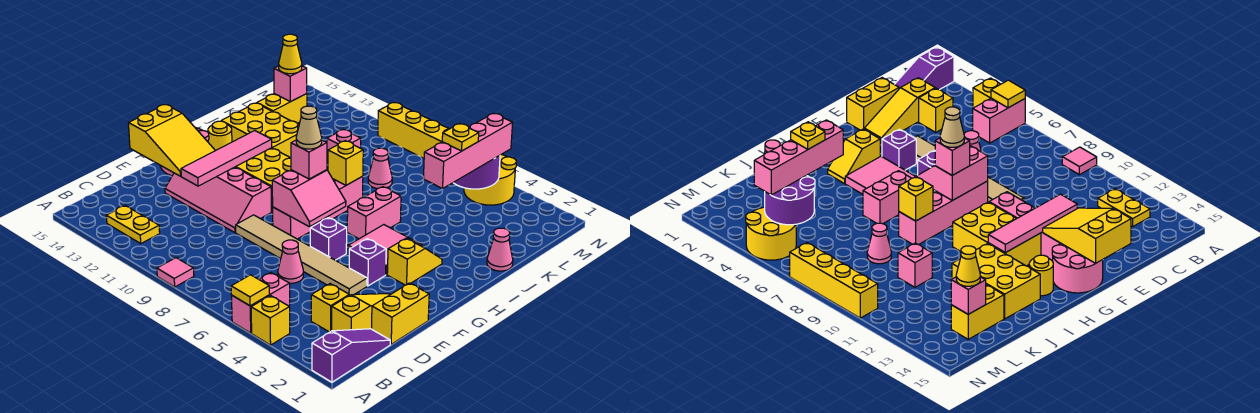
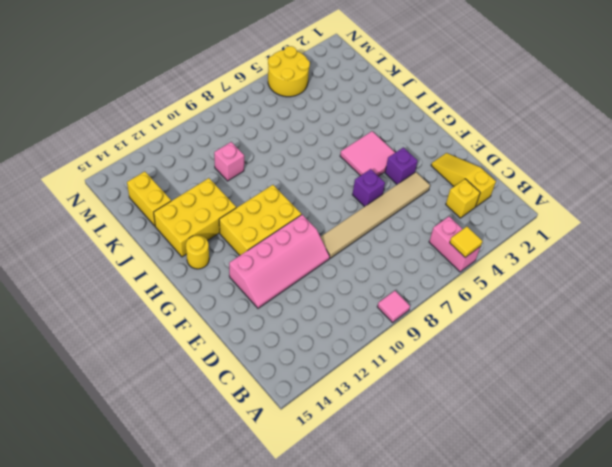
none -> purple 1x3 slope [312,329,390,382]
none -> yellow 1x1 brick [251,296,290,345]
none -> yellow 1x2 plate [106,206,160,243]
none -> yellow 1x2 brick [372,283,429,344]

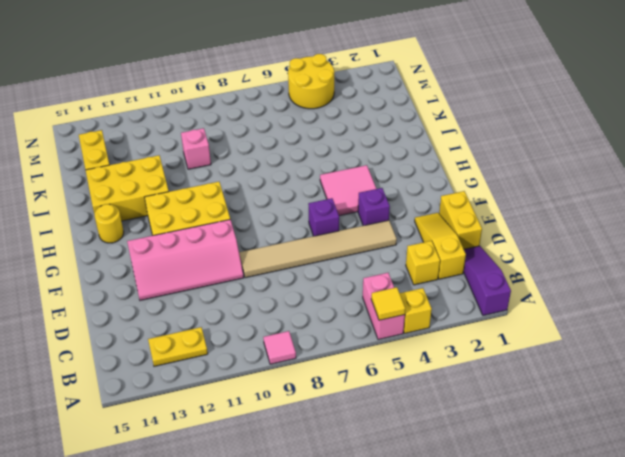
none -> pink 1x1 cone [278,240,303,283]
none -> pink 1x4 brick [273,176,363,239]
none -> pink 2x2 round brick [1052,243,1103,293]
none -> yellow 1x2 slope [387,238,442,285]

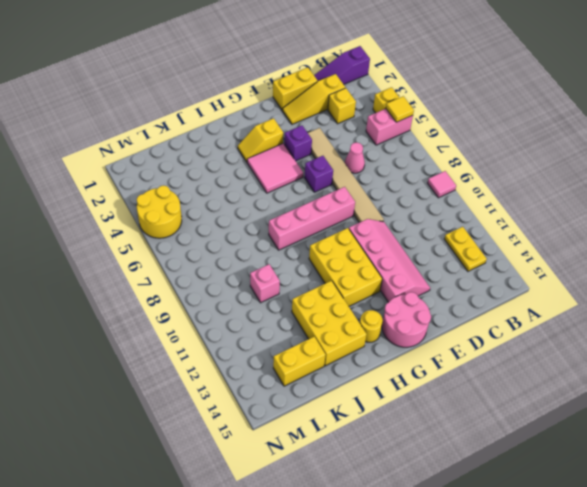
none -> pink 1x2 brick [347,187,401,239]
none -> pink 1x1 cone [487,228,513,271]
none -> pink 1x1 cone [368,148,392,189]
none -> yellow 1x4 brick [378,103,449,158]

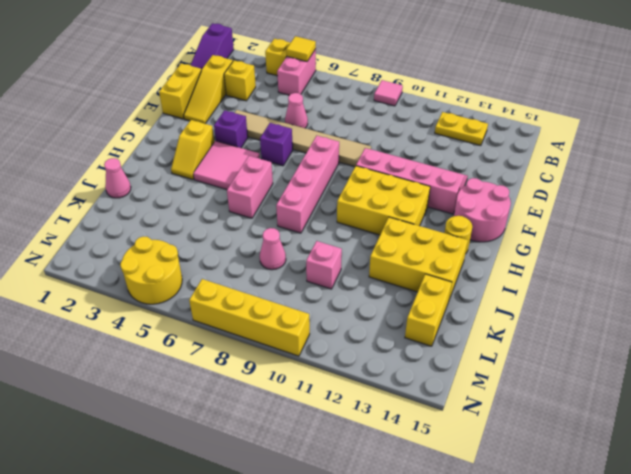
none -> pink 1x4 tile [181,131,272,186]
none -> yellow 2x3 slope [129,105,215,176]
none -> pink 2x2 slope [272,170,346,227]
none -> yellow 1x1 brick [328,141,363,185]

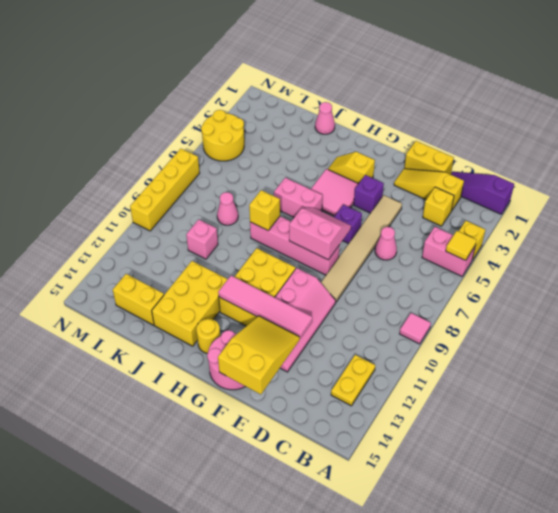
none -> purple 2x2 round brick [453,155,500,189]
none -> pink 1x1 brick [274,66,307,102]
none -> pink 1x1 brick [291,140,327,179]
none -> pink 1x4 brick [423,113,513,189]

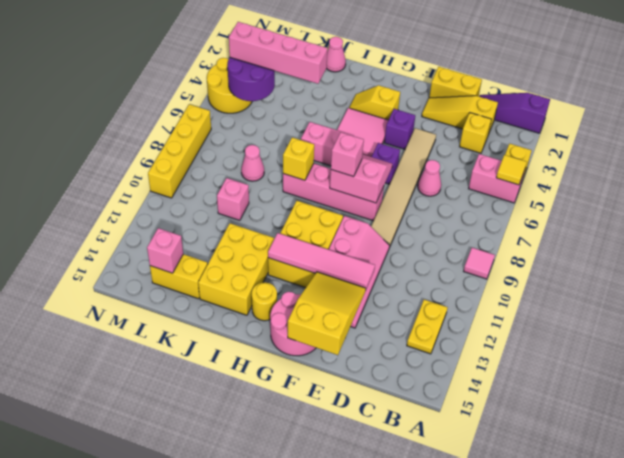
none -> yellow 1x1 cone [279,34,302,74]
none -> tan 1x1 cone [296,106,322,149]
none -> yellow 1x1 plate [442,124,479,151]

